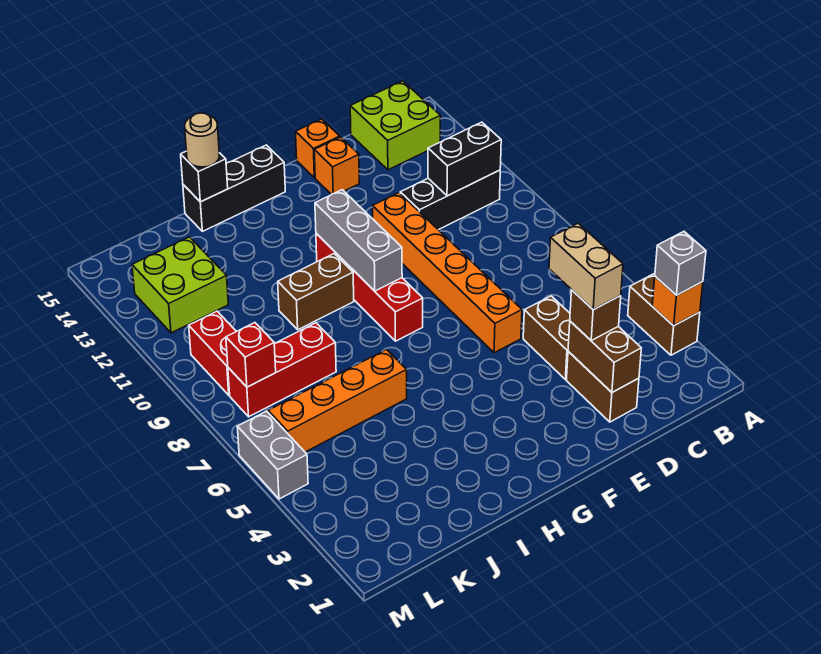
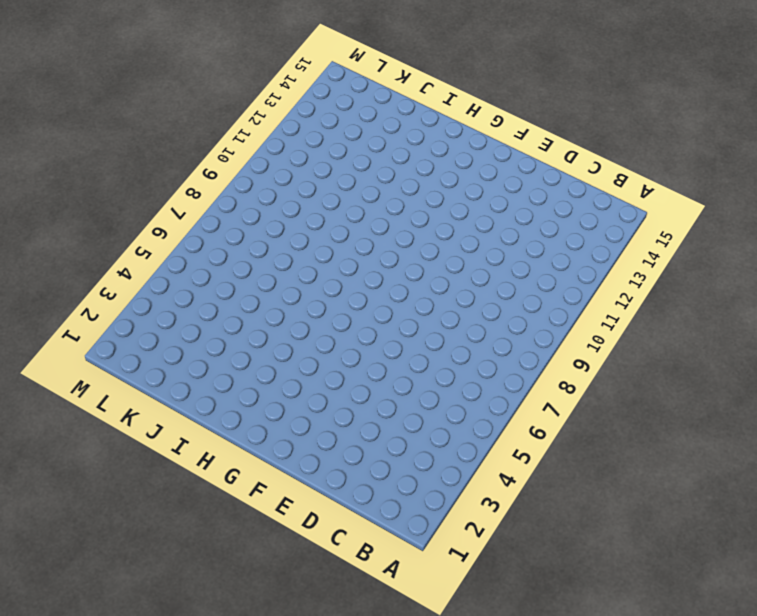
none -> brown 1x2 brick [628,273,700,355]
none -> black 1x3 brick [400,170,500,230]
none -> lime 2x2 brick [350,81,441,170]

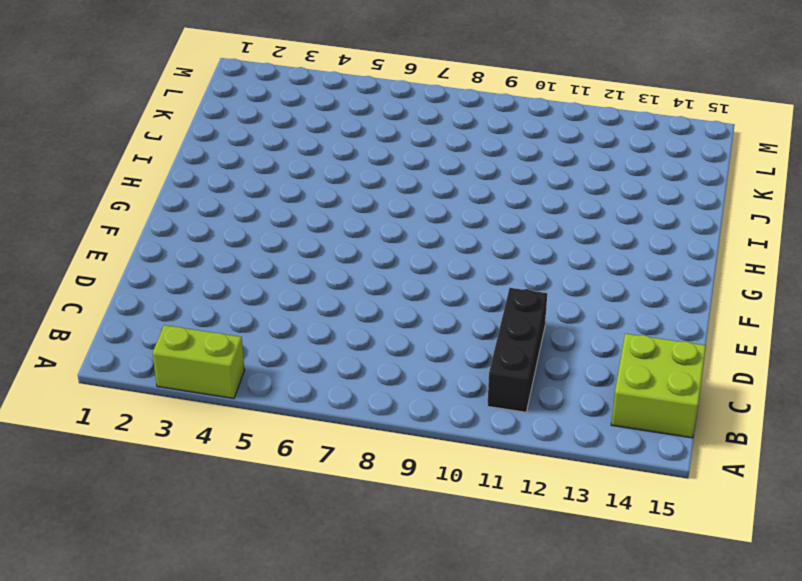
lime 1x2 brick [153,325,244,399] -> brown 1x2 brick [628,273,700,355]
none -> brown 1x2 brick [566,352,639,422]
none -> brown 1x2 brick [523,296,570,379]
none -> orange 1x6 brick [372,193,522,353]

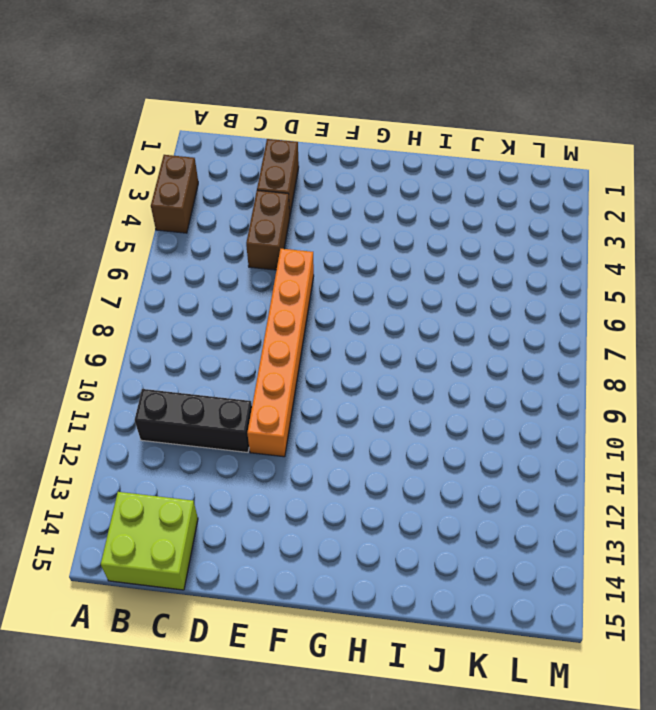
none -> orange 1x1 brick [314,137,359,195]
none -> orange 1x1 brick [296,119,340,178]
none -> red 1x4 brick [316,233,423,341]

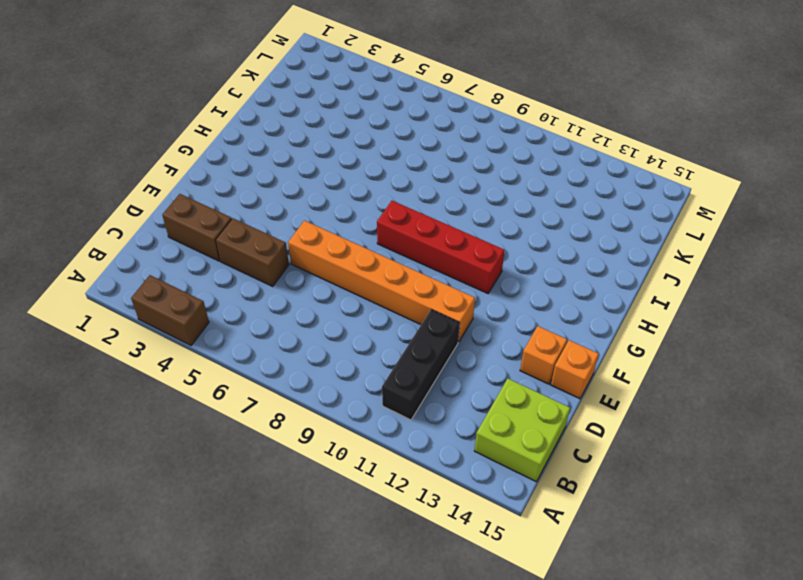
none -> black 1x3 brick [183,145,285,231]
none -> brown 1x2 brick [278,254,354,330]
none -> orange 1x4 brick [268,350,407,452]

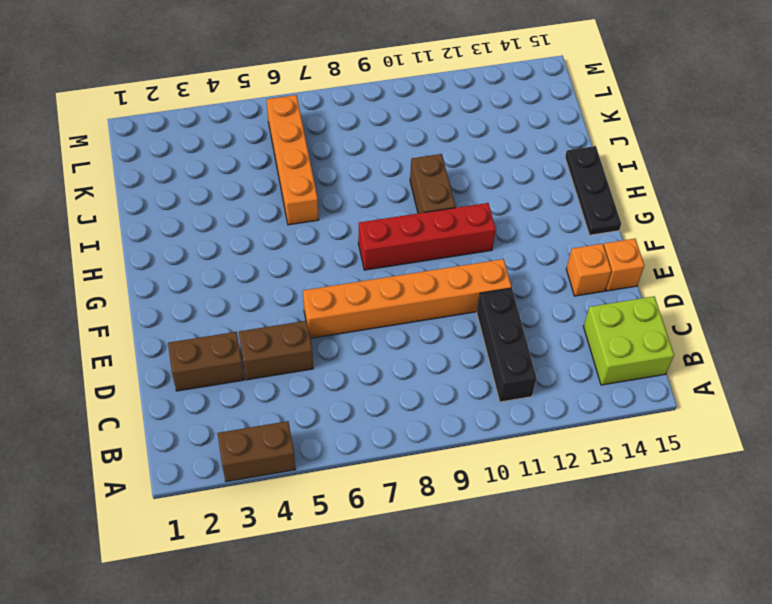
black 1x3 plate [565,146,621,235] -> black 1x3 brick [183,145,285,231]
none -> red 1x3 brick [228,323,336,417]
none -> lime 2x2 brick [132,237,228,333]
none -> red 1x2 brick [189,311,236,395]

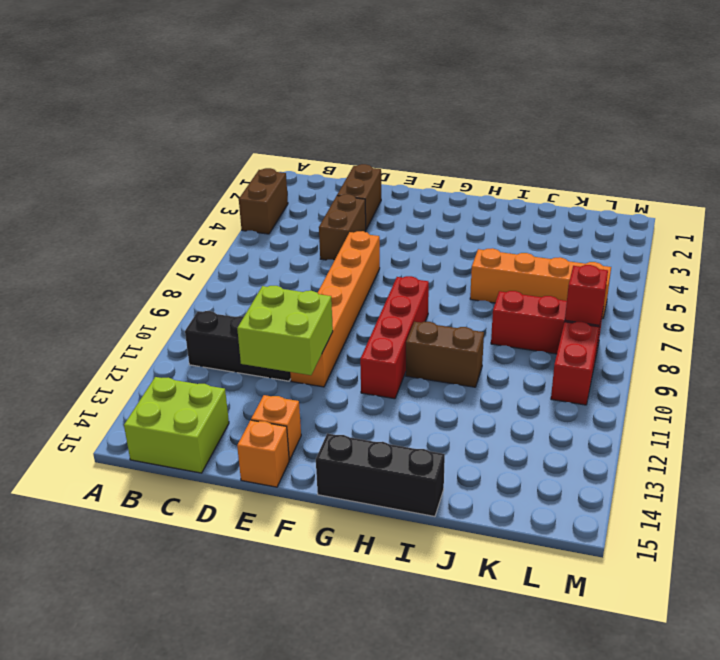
lime 2x2 brick [237,286,333,375] -> lime 2x2 brick moved to [132,237,228,333]
none -> grey 1x2 brick [237,411,308,499]
none -> orange 1x1 brick [652,277,703,326]
none -> black 1x2 brick [428,122,501,196]

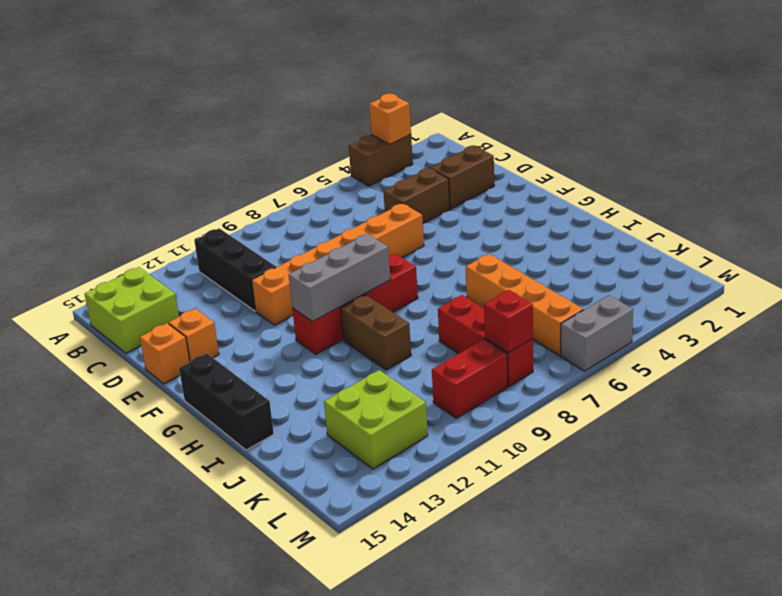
none -> black 1x2 brick [428,122,501,196]
none -> brown 1x2 brick [568,321,641,392]
none -> black 1x1 brick [181,152,228,202]

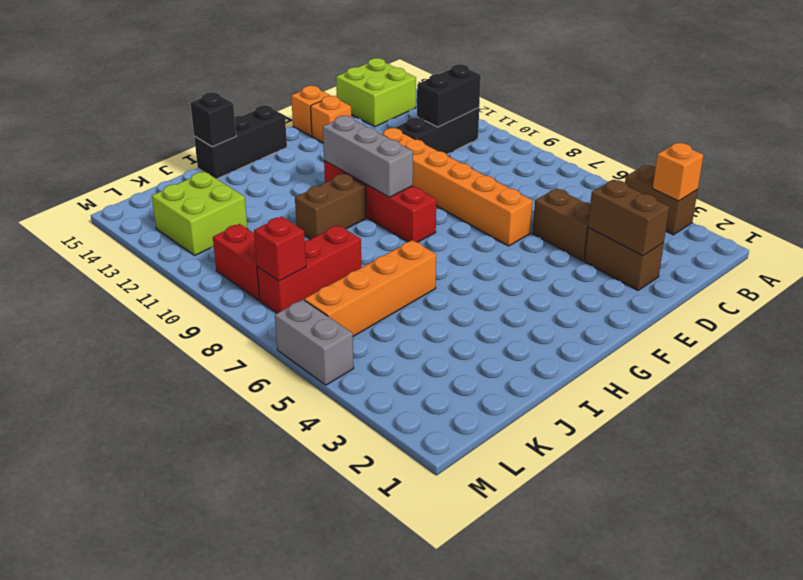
none -> grey 1x1 brick [655,232,706,295]
none -> brown 1x1 brick [570,290,621,340]
none -> tan 1x1 round brick [185,113,219,167]

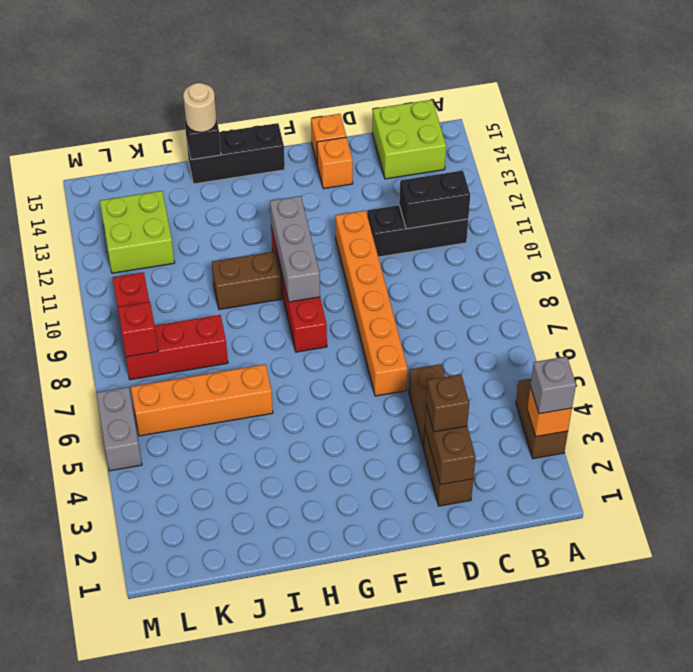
none -> tan 1x2 brick [549,223,623,310]

